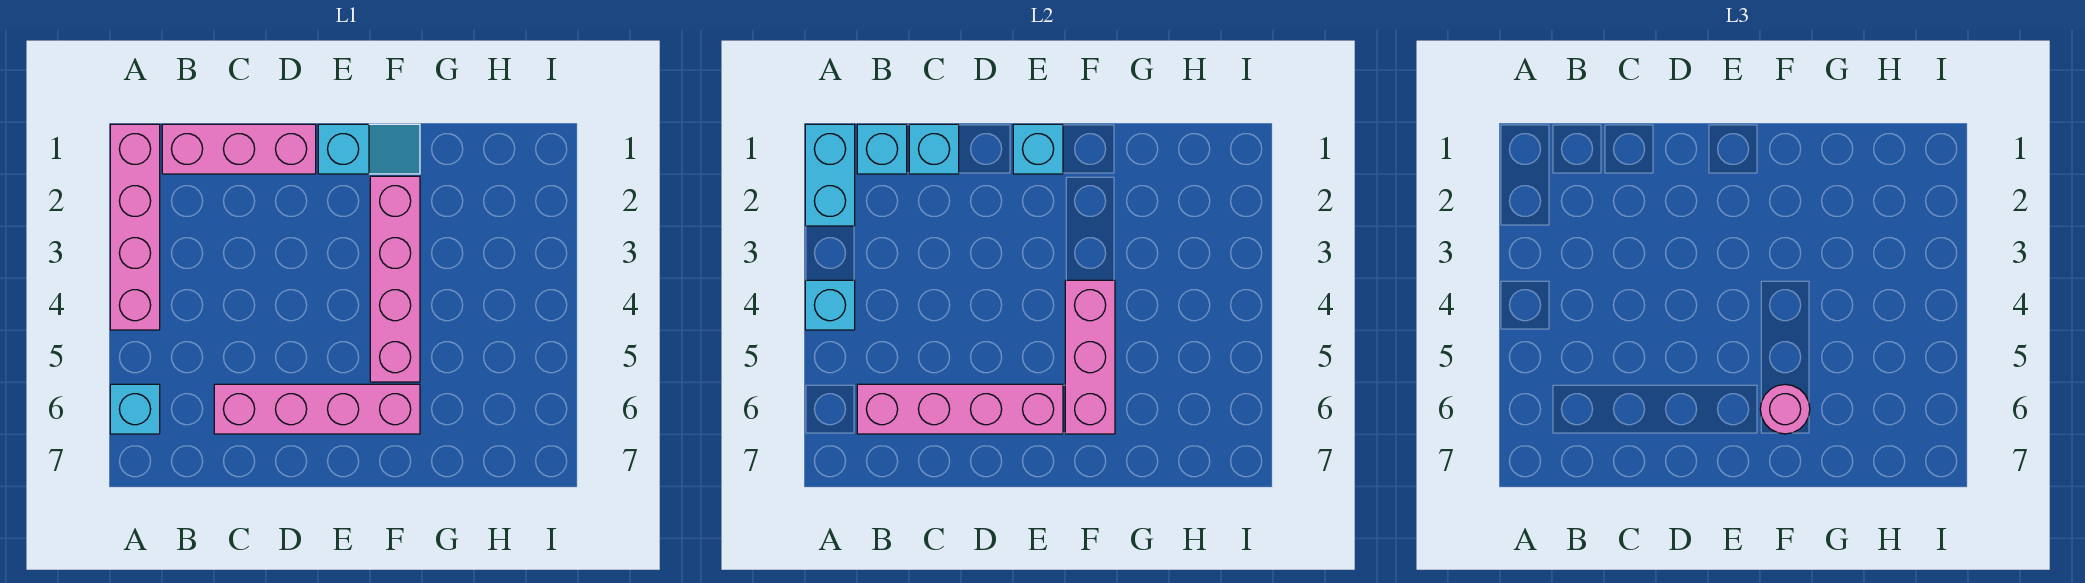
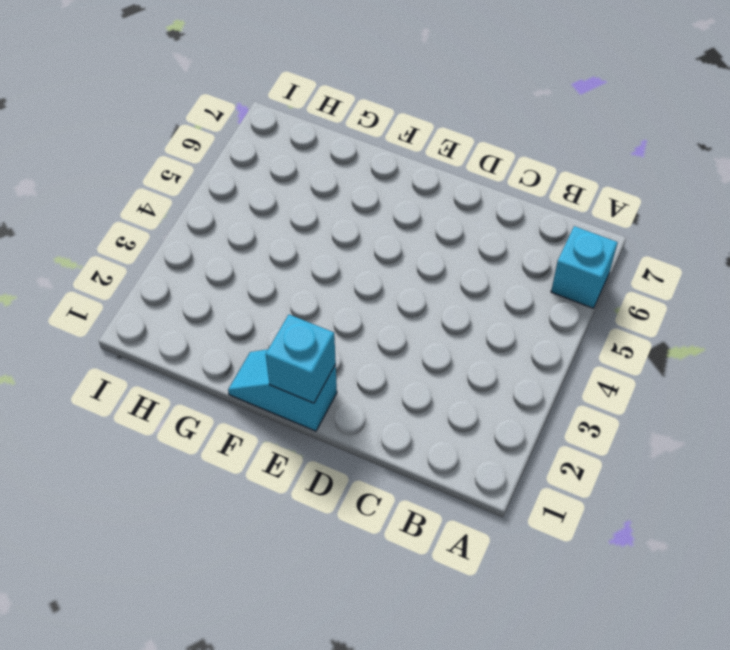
none -> pink 1x4 brick [110,124,160,330]
none -> pink 1x3 brick [162,124,316,174]
none -> pink 1x4 brick [214,384,420,434]

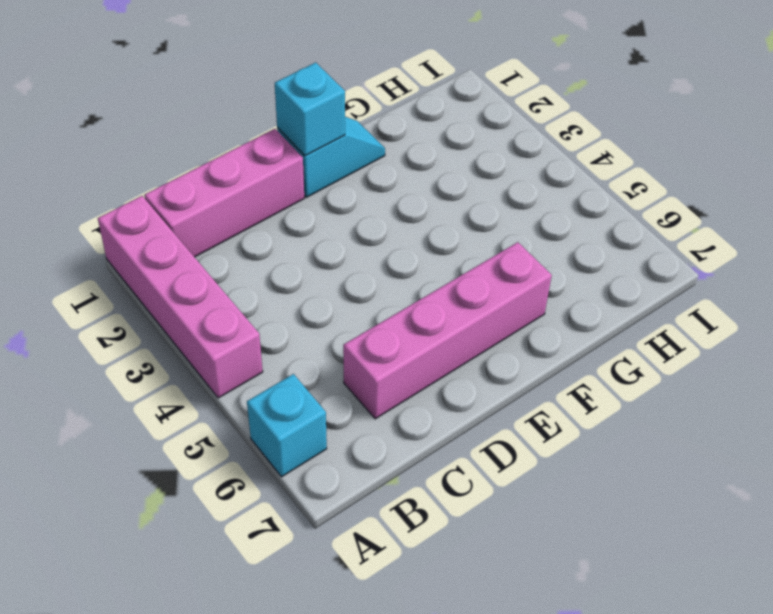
none -> pink 1x4 brick [370,176,420,382]
none -> cyan 1x2 brick [805,124,855,226]
none -> cyan 1x1 brick [805,280,855,330]

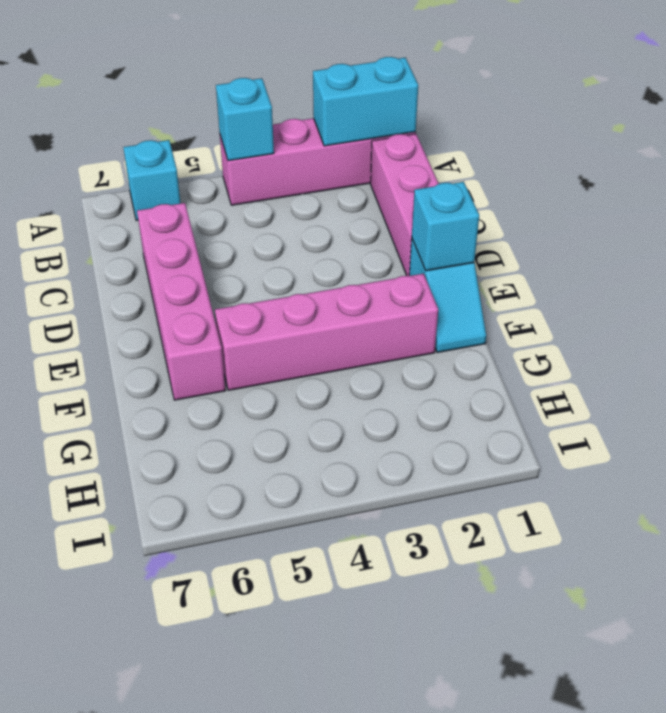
none -> cyan 1x1 brick [857,124,907,174]
none -> pink 1x4 brick [857,384,1063,434]
none -> cyan 1x1 brick [909,124,959,174]

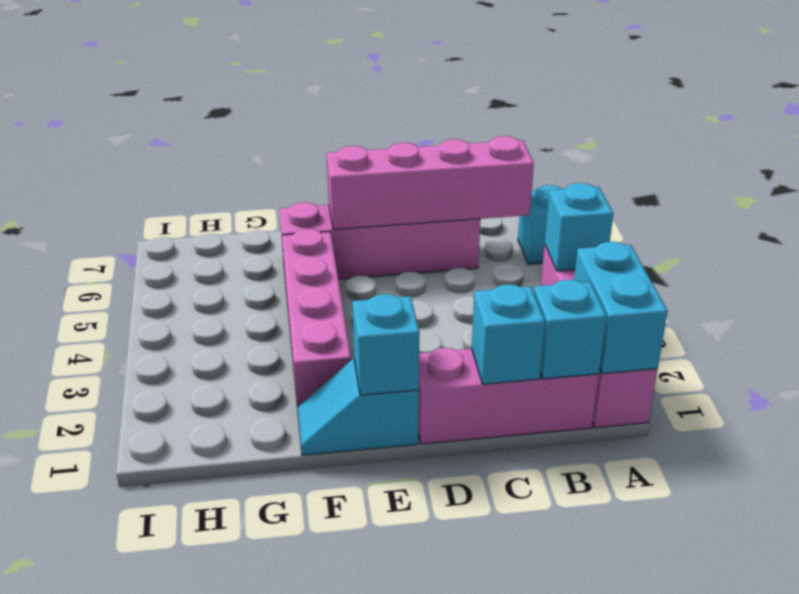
none -> pink 1x3 brick [1065,280,1115,434]
none -> pink 1x1 round brick [1760,384,1810,434]

